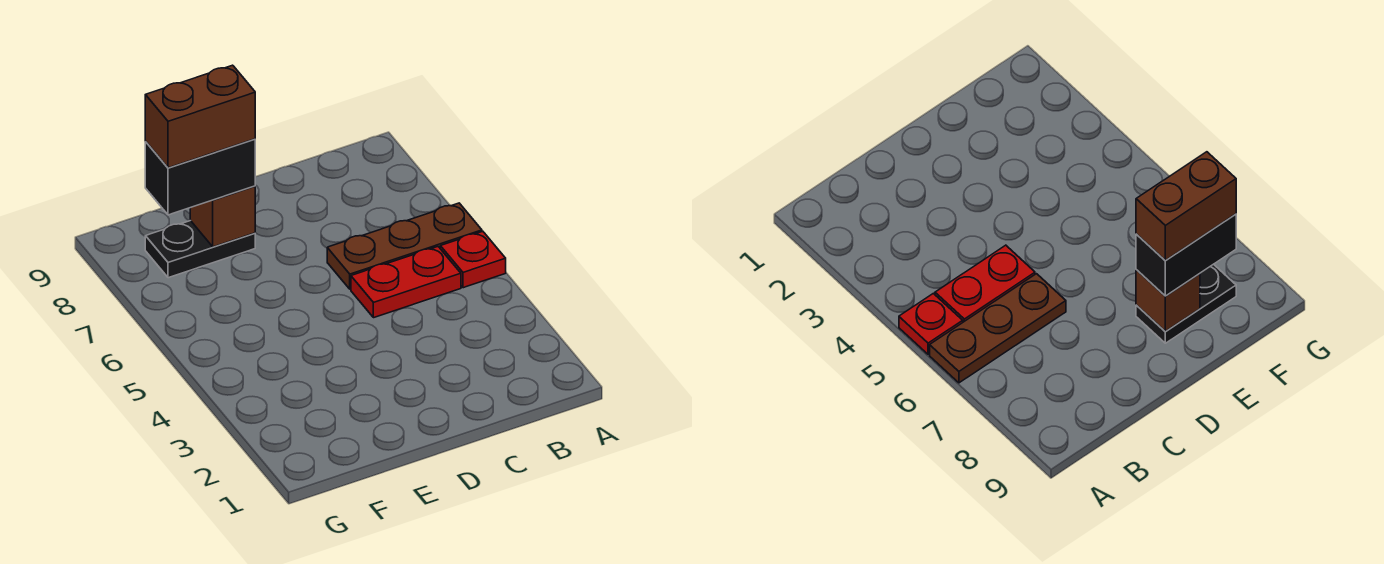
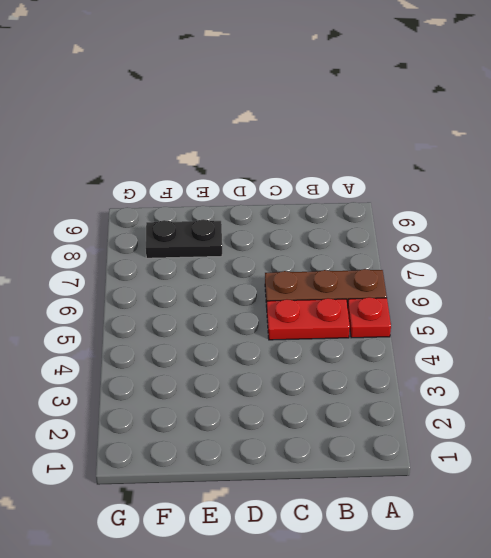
none -> brown 1x1 brick [190,186,255,247]
none -> black 1x2 brick [145,139,255,215]

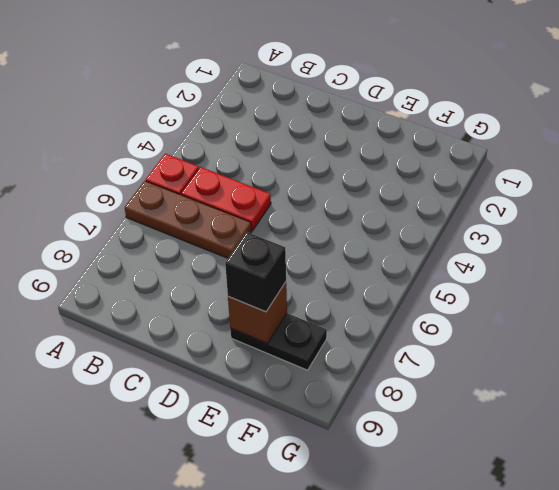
black 1x1 brick [225,232,286,312] -> black 1x2 brick [145,139,255,215]
none -> brown 1x2 brick [145,65,255,168]

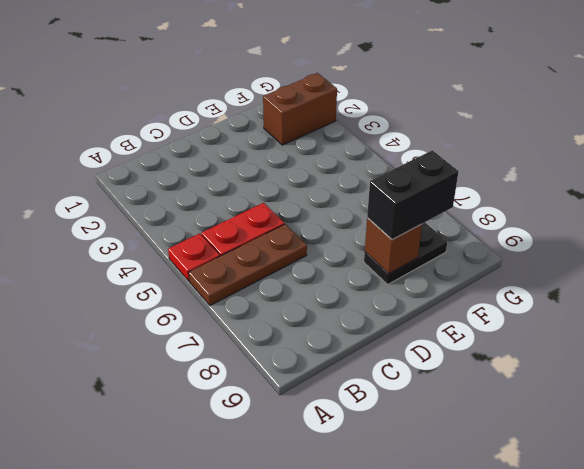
brown 1x2 brick [263,73,337,145] -> brown 1x2 brick moved to [145,65,255,168]

